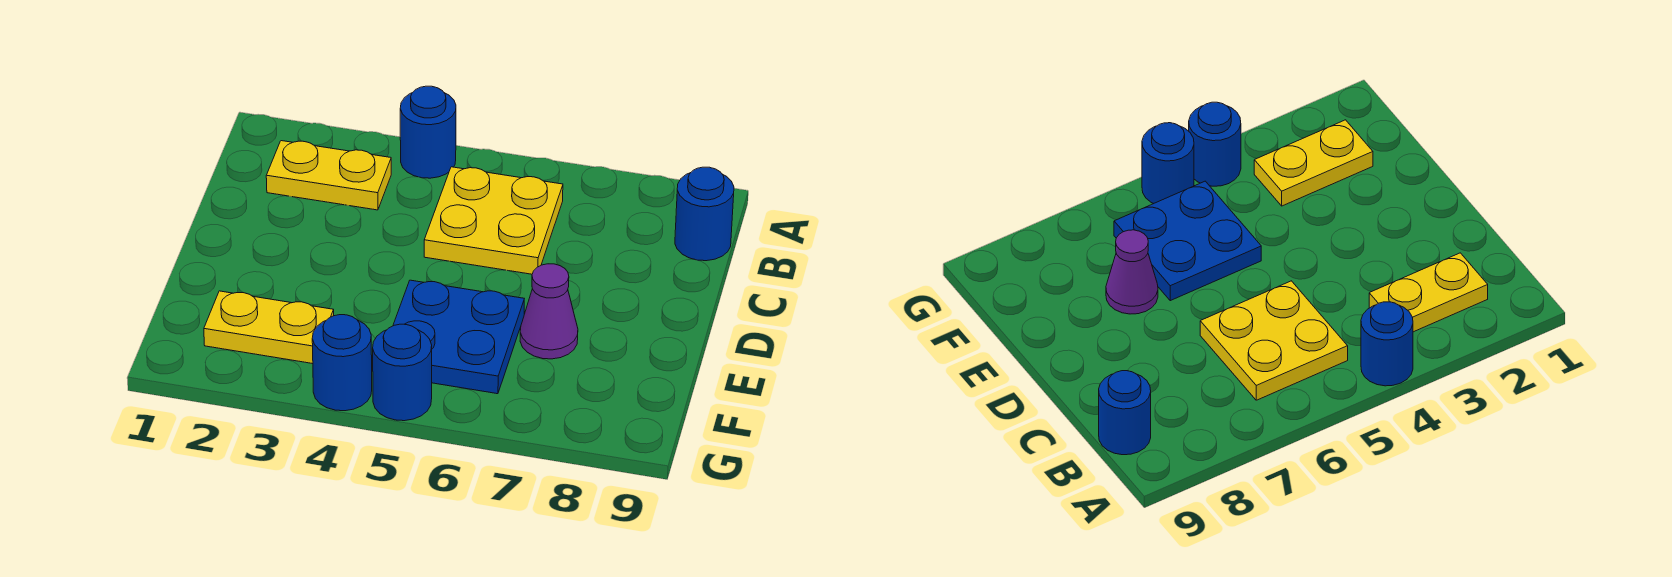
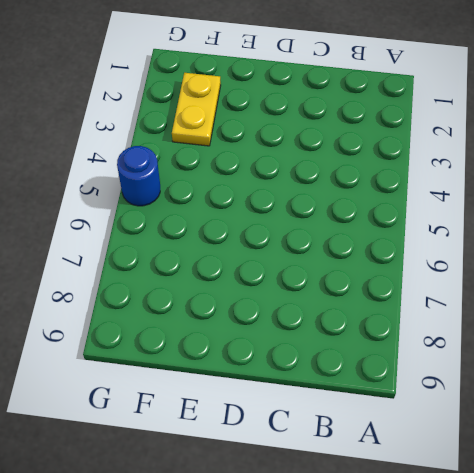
none -> blue 1x1 round brick [400,86,456,178]
none -> yellow 1x2 plate [266,141,391,210]

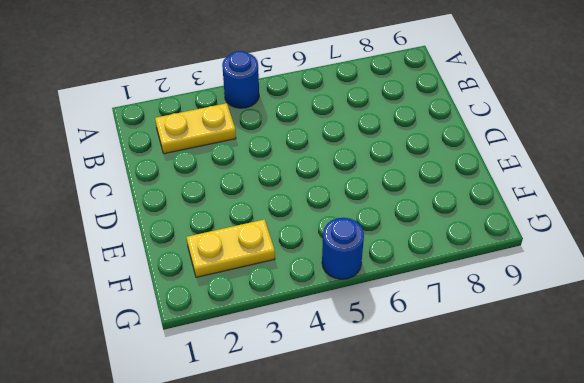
none -> yellow 2x2 plate [424,167,563,274]
none -> blue 1x1 round brick [675,167,734,261]

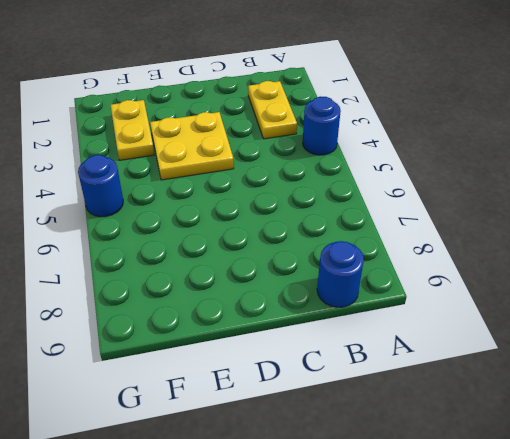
yellow 2x2 plate [150,112,234,180] -> yellow 2x2 plate moved to [424,167,563,274]
none -> blue 2x2 plate [393,280,524,394]
none -> purple 1x1 cone [520,264,578,359]

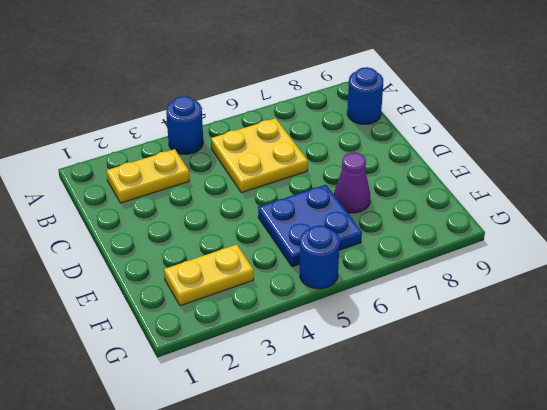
none -> blue 1x1 round brick [312,315,372,411]

